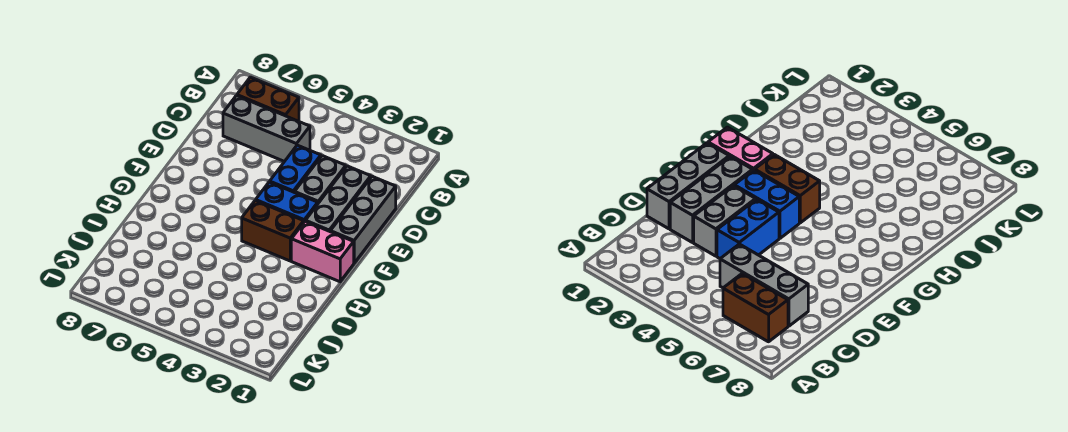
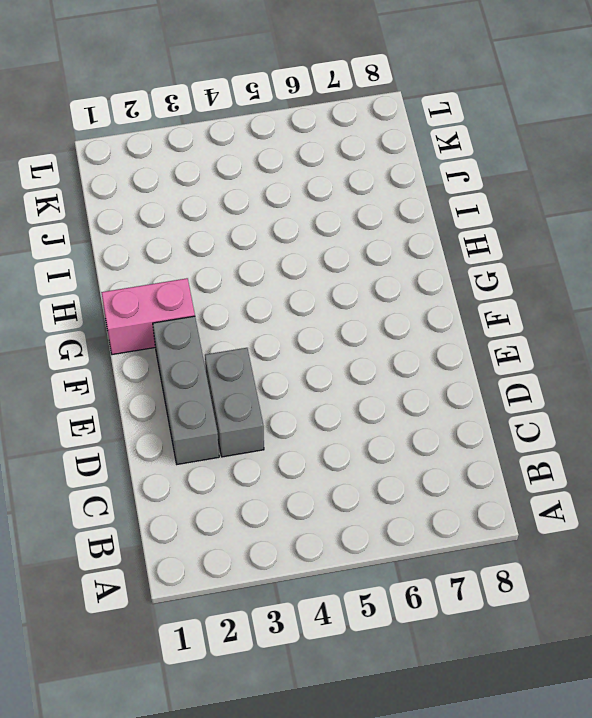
none -> brown 1x2 brick [237,77,299,121]
none -> grey 1x3 brick [223,96,310,161]

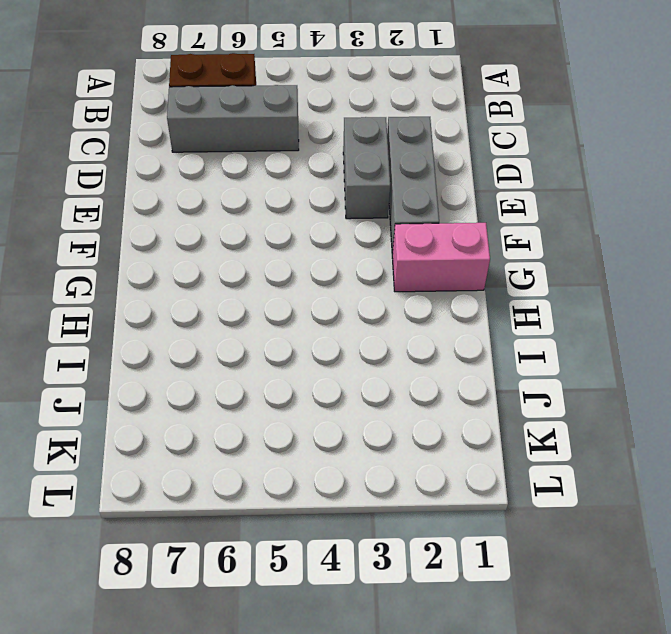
none -> grey 1x3 brick [330,176,396,263]
none -> blue 1x2 brick [270,145,321,192]

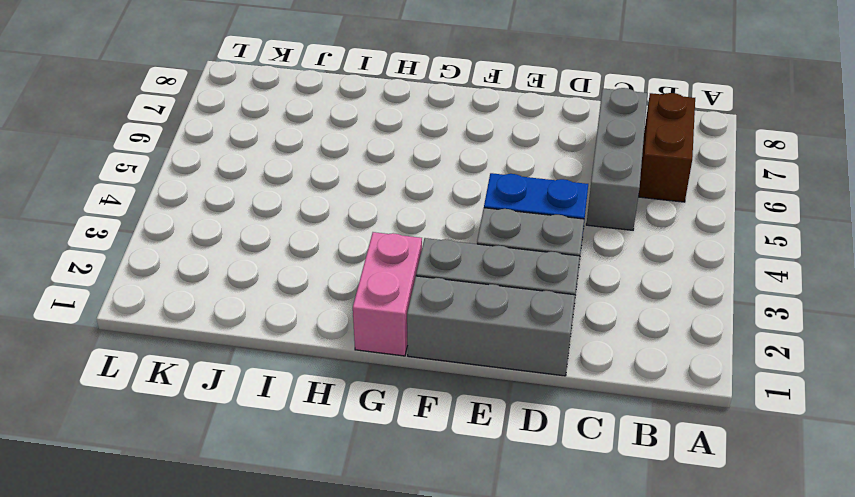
none -> blue 1x2 brick [256,182,318,222]
none -> brown 1x2 brick [242,201,304,261]

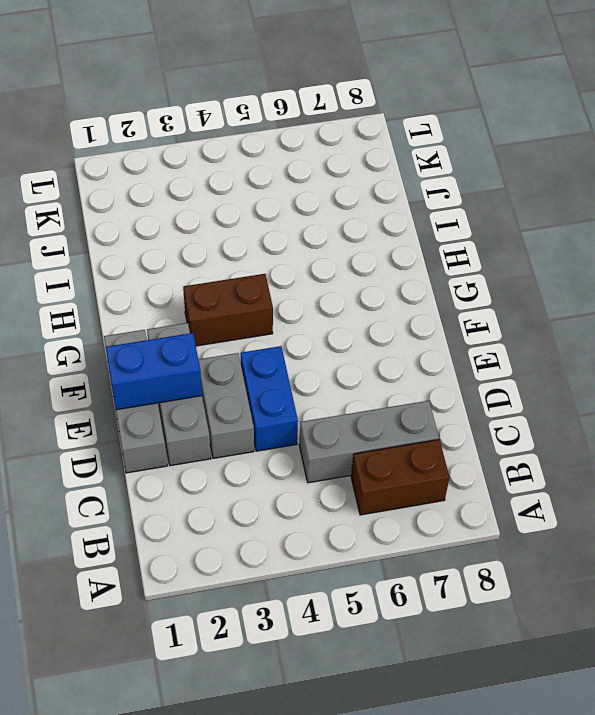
blue 1x2 brick [106,333,202,410] -> blue 1x2 brick moved to [256,182,318,222]
none -> pink 1x2 brick [291,221,354,282]

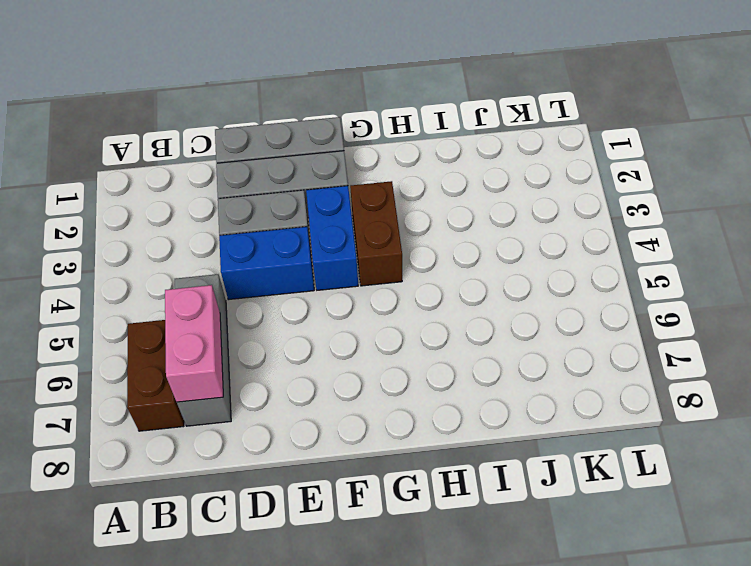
pink 1x2 brick [165,285,223,402] -> pink 1x2 brick moved to [291,221,354,282]

